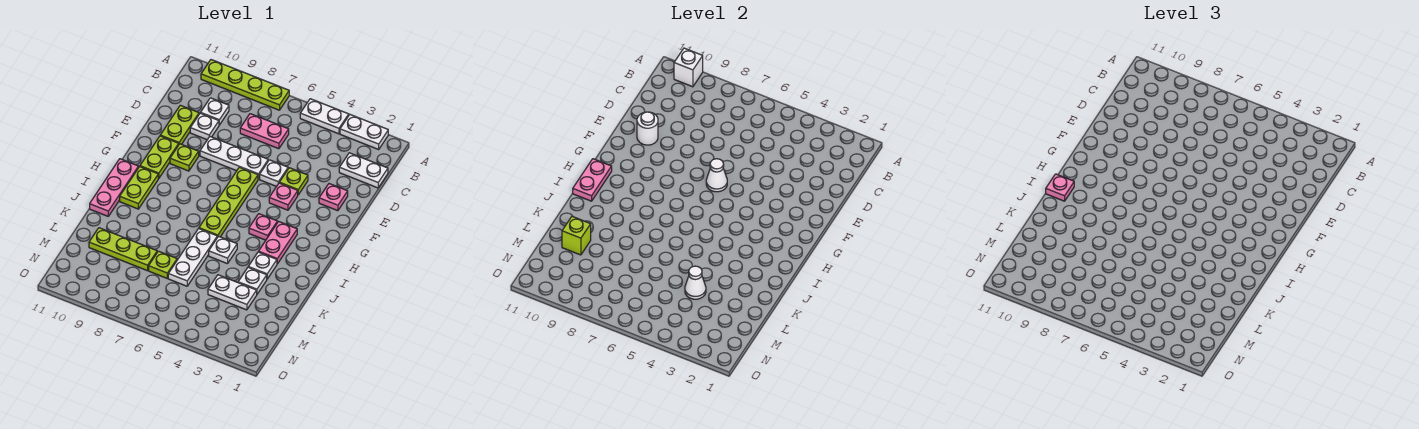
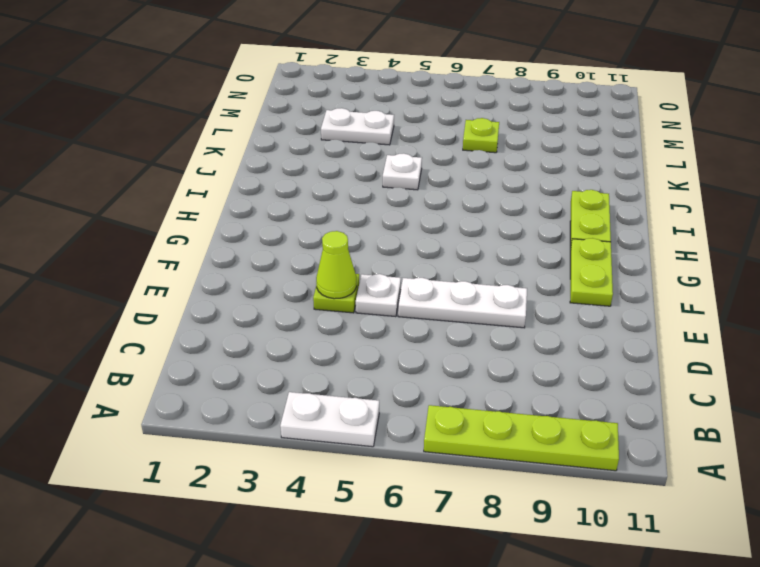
lime 1x1 cone [316,231,357,299] -> none
none -> white 1x2 plate [340,115,388,149]
none -> white 1x2 plate [339,153,388,188]
none -> pink 1x2 plate [240,114,289,149]
none -> white 1x1 plate [201,98,229,125]

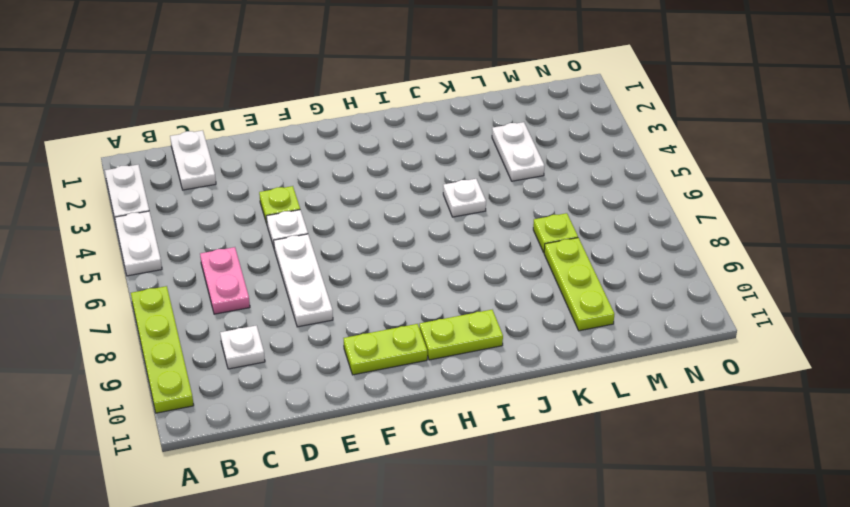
none -> white 1x1 plate [190,113,219,140]
none -> lime 1x2 plate [160,105,199,144]
none -> pink 1x1 plate [319,184,348,211]
none -> pink 1x1 plate [269,183,298,210]

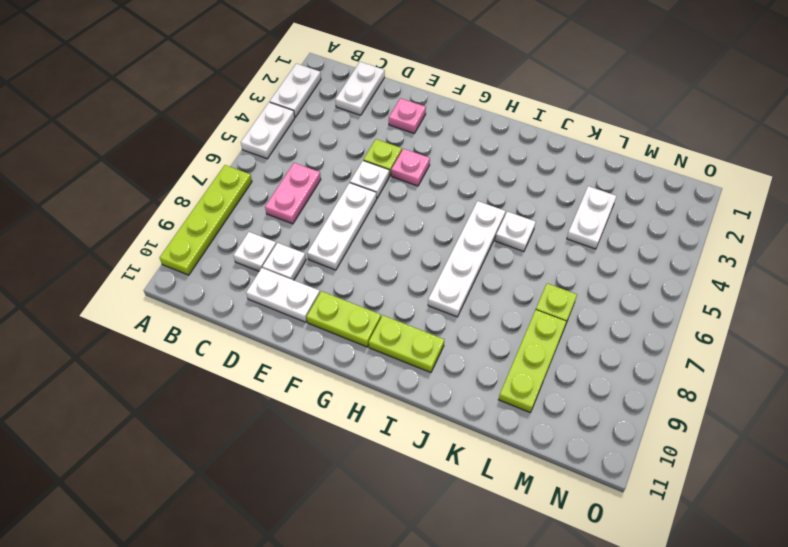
white 1x2 plate [246,268,320,322] -> lime 1x2 plate [160,105,199,144]
white 1x4 plate [428,201,506,317] -> lime 1x4 plate [199,167,258,237]
none -> lime 1x1 plate [170,144,199,171]
none -> pink 1x2 plate [259,222,297,264]
none -> pink 1x1 plate [249,214,277,240]
none -> pink 1x3 plate [90,159,139,216]

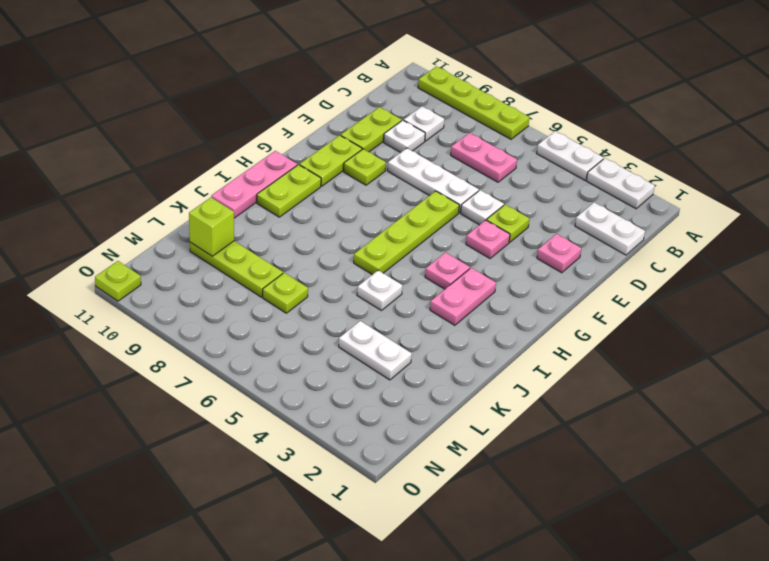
lime 1x1 plate [95,261,141,301] -> none
none -> white 1x1 plate [249,252,277,279]
none -> white 1x3 plate [168,229,217,286]
none -> white 1x1 plate [238,267,267,294]
none -> white 1x1 brick [674,48,703,87]

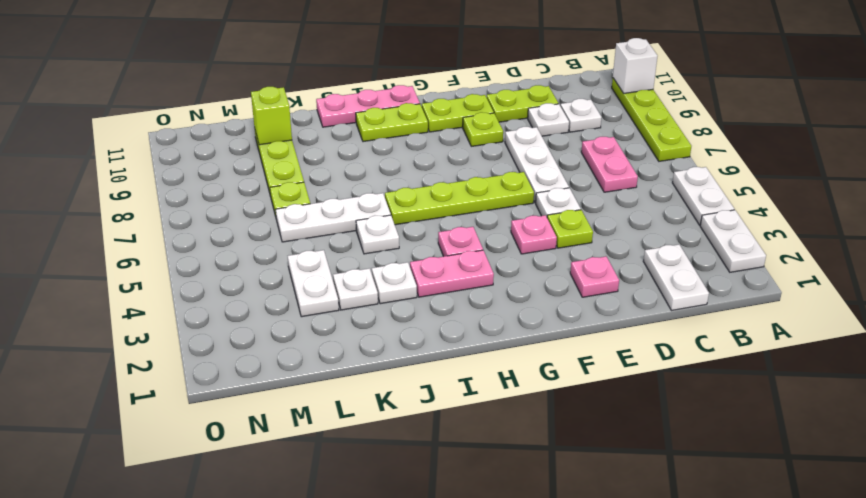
none -> white 1x1 round brick [637,112,658,145]
none -> white 1x1 cone [706,159,727,192]
none -> pink 1x2 plate [573,159,612,201]
none -> white 1x1 cone [685,266,706,299]

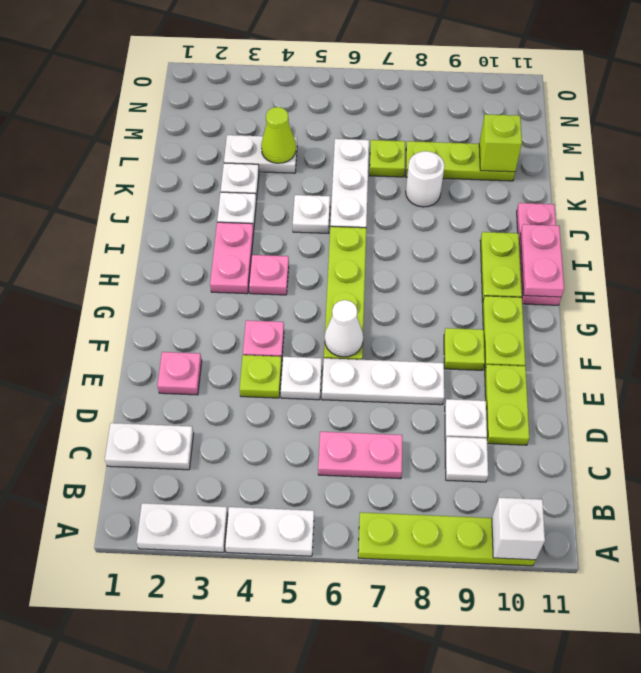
white 1x1 round brick [406,151,445,207] -> white 1x1 round brick moved to [637,112,658,145]
lime 1x1 cone [261,107,296,163] -> white 1x1 cone [685,266,706,299]
none -> pink 1x1 plate [1046,174,1074,201]

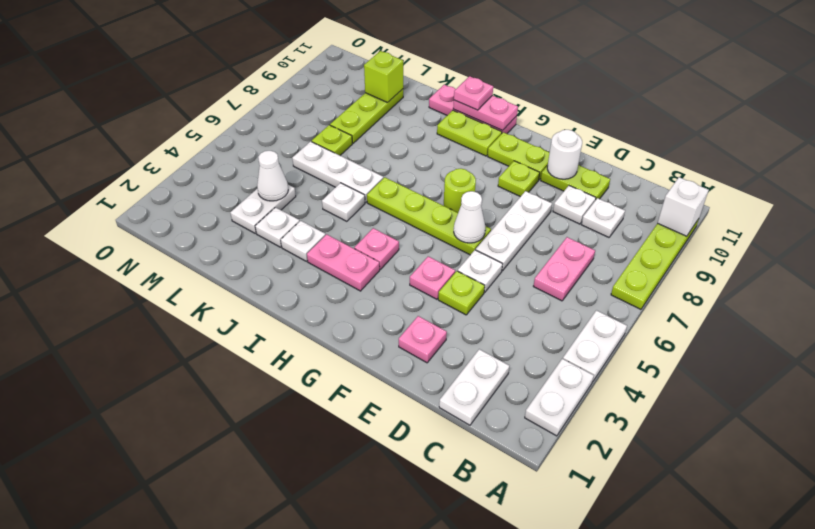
lime 1x1 round brick [444,169,476,212] -> none

